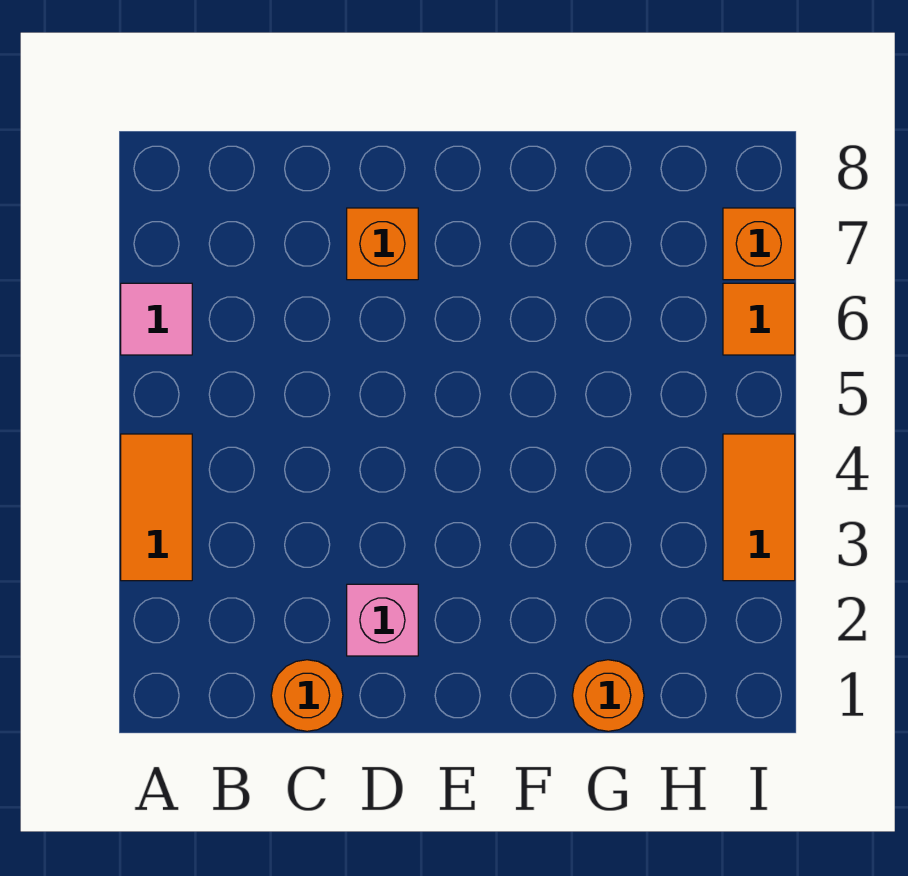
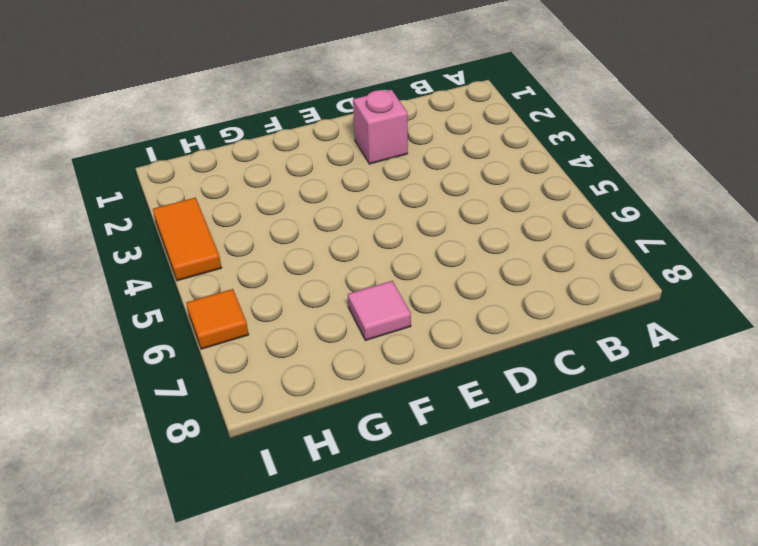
pink 1x1 tile [348,281,411,341] -> pink 1x1 tile moved to [121,283,192,355]
none -> orange 1x2 tile [121,434,192,581]
none -> orange 1x1 round brick [271,660,343,731]

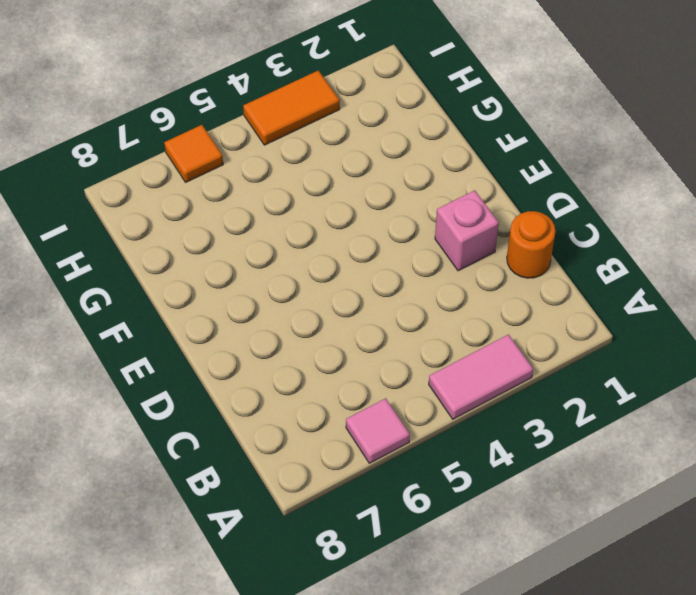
pink 1x2 tile [429,335,533,419] -> orange 1x2 tile [121,434,192,581]
none -> orange 1x1 brick [347,208,418,280]
none -> orange 1x1 round brick [572,660,644,731]

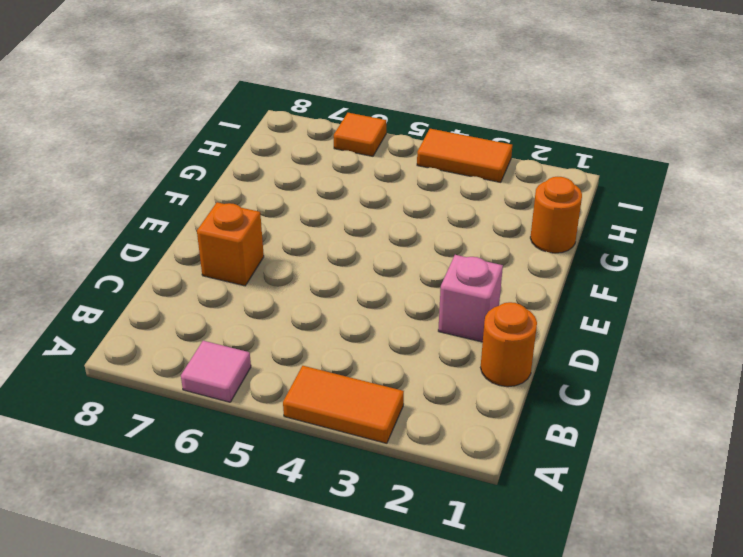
none -> orange 1x1 brick [723,208,795,280]

